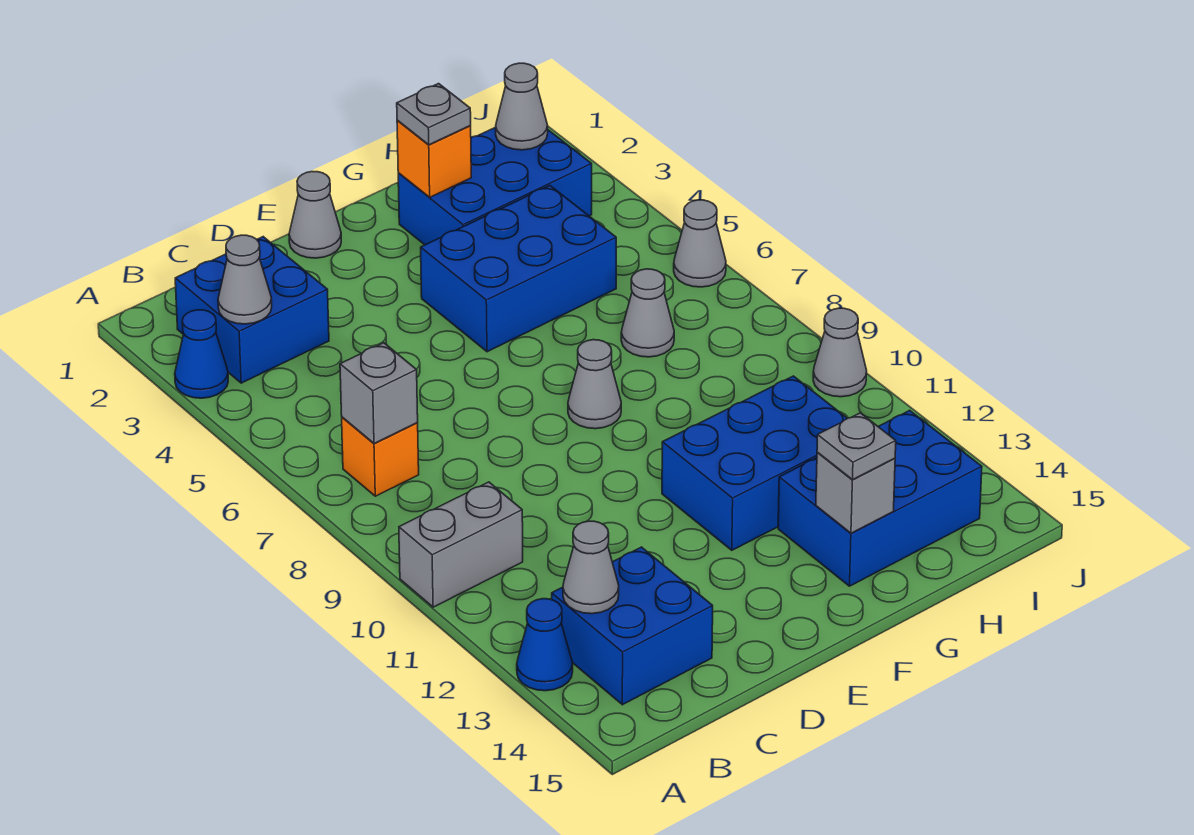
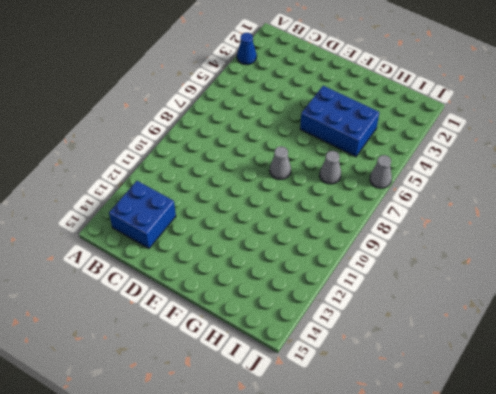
none -> grey 1x2 brick [399,482,523,607]
none -> blue 1x1 cone [517,599,573,691]
none -> blue 2x2 brick [175,237,329,383]

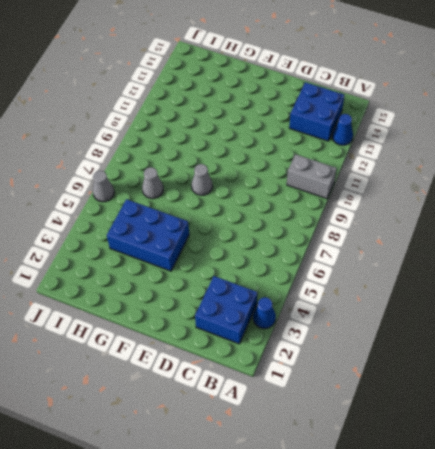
none -> orange 1x1 brick [342,417,419,496]
none -> grey 1x1 cone [289,172,341,258]
none -> blue 2x3 brick [662,376,847,550]

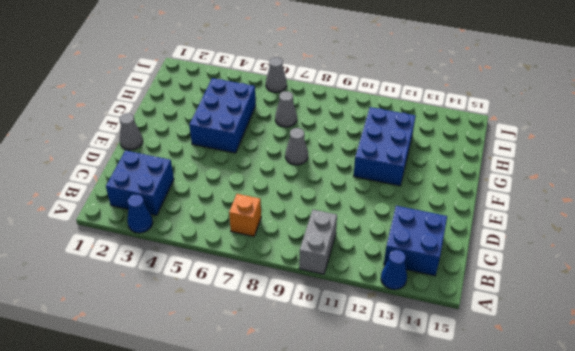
none -> blue 2x3 brick [398,127,592,245]
none -> blue 2x3 brick [778,410,982,586]
none -> grey 1x1 cone [813,308,867,397]

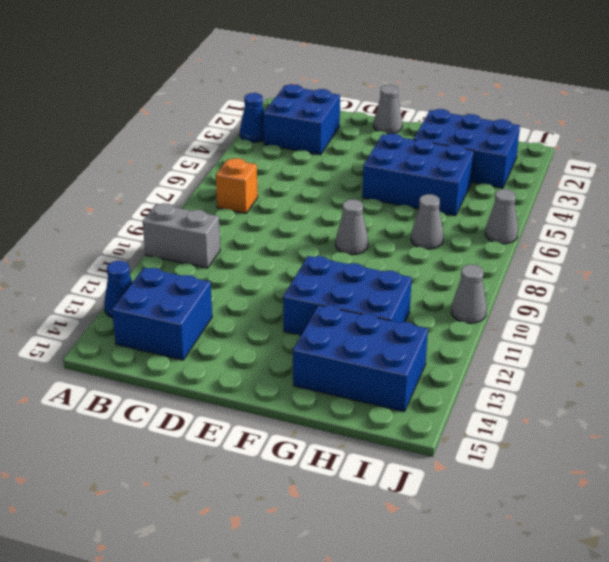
none -> grey 1x1 cone [218,235,272,324]
none -> grey 1x1 brick [340,343,418,444]
none -> grey 1x1 cone [563,521,619,614]

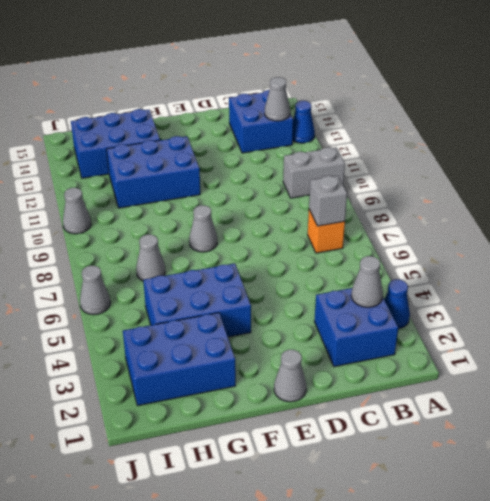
none -> orange 1x1 brick [397,120,471,197]
none -> grey 1x1 brick [816,452,895,533]
none -> grey 1x1 cone [496,63,548,150]

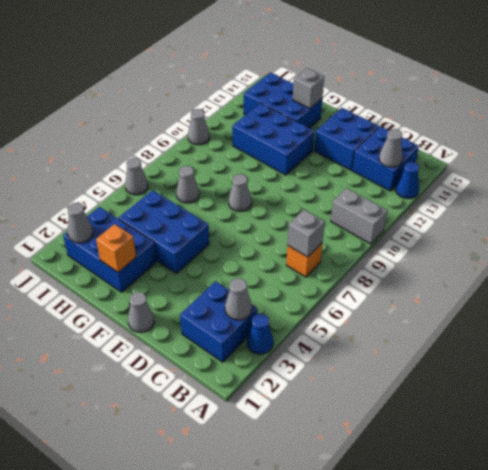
blue 2x2 brick [314,108,379,170] -> none
none -> grey 1x1 plate [397,84,471,145]
none -> grey 1x1 plate [817,413,896,480]

